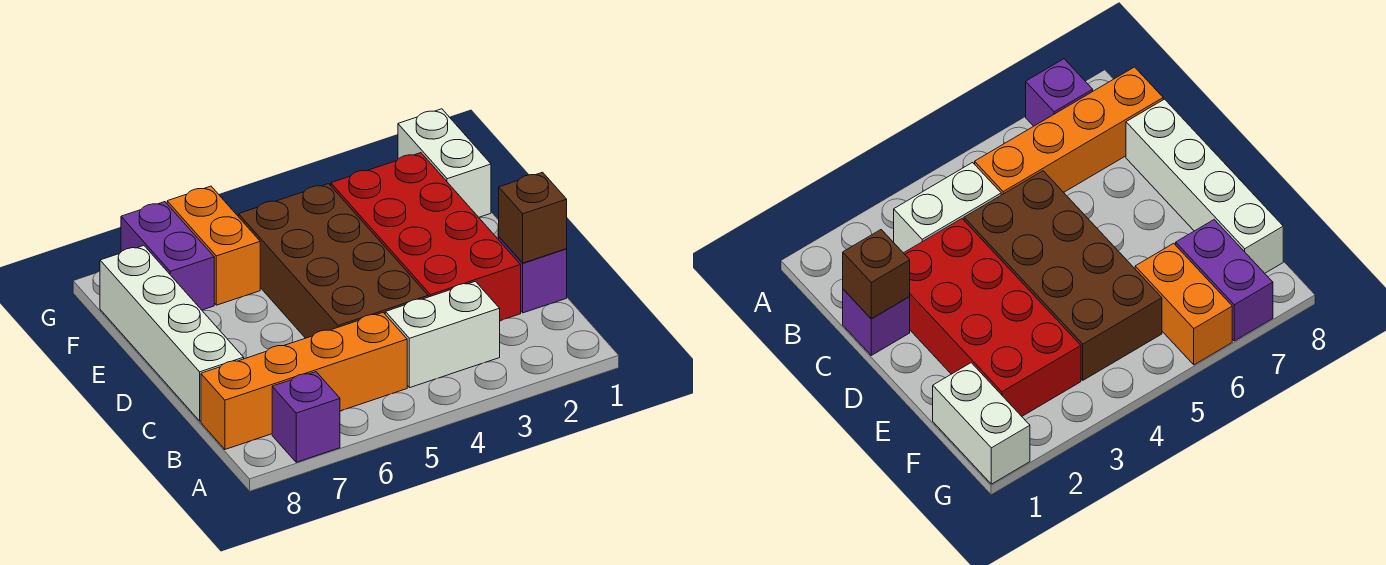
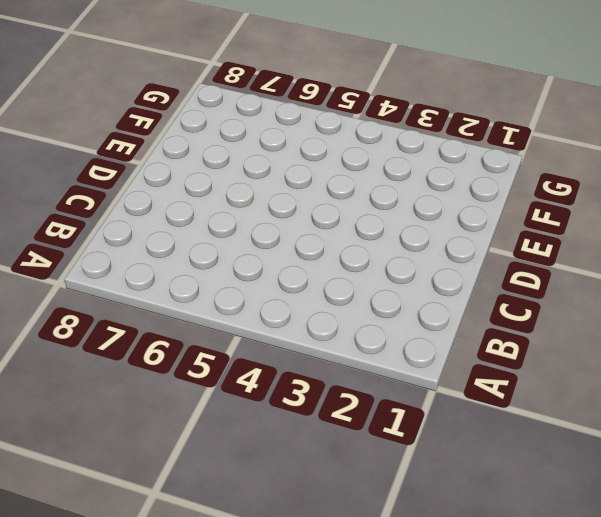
none -> purple 1x1 brick [272,372,340,462]
none -> white 1x2 brick [385,281,500,388]

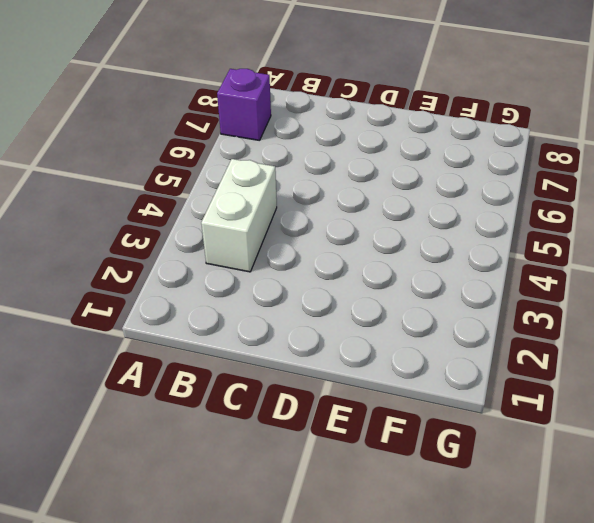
none -> orange 1x4 brick [201,313,407,449]
none -> purple 1x1 brick [499,237,567,313]

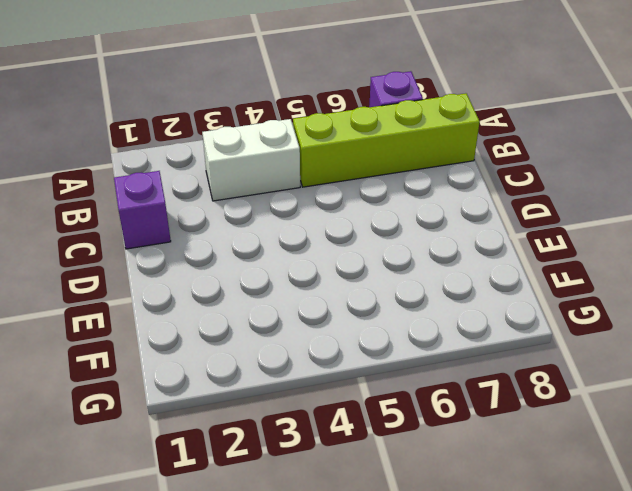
lime 1x4 brick [293,93,480,187] -> orange 1x4 brick [201,313,407,449]
none -> red 2x4 brick [331,153,521,321]
none -> brown 2x4 brick [239,184,428,338]

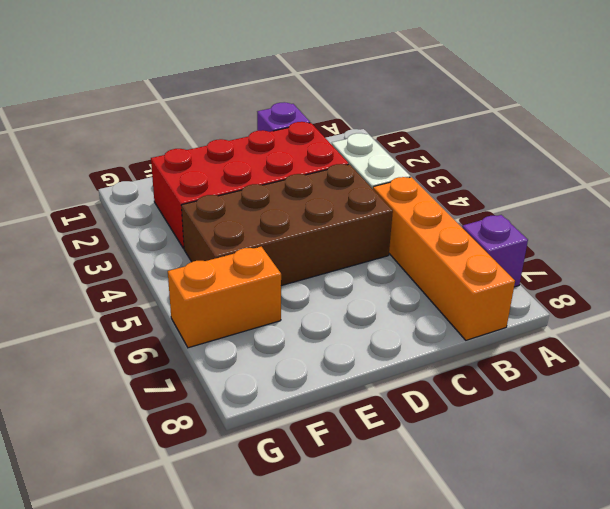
none -> white 1x4 brick [100,246,244,421]
none -> white 1x2 brick [398,109,491,217]

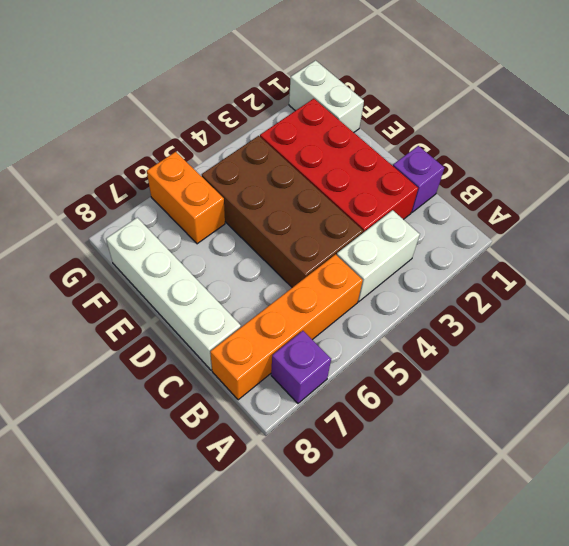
none -> purple 1x2 brick [121,202,214,310]
none -> brown 1x1 brick [499,172,567,263]

